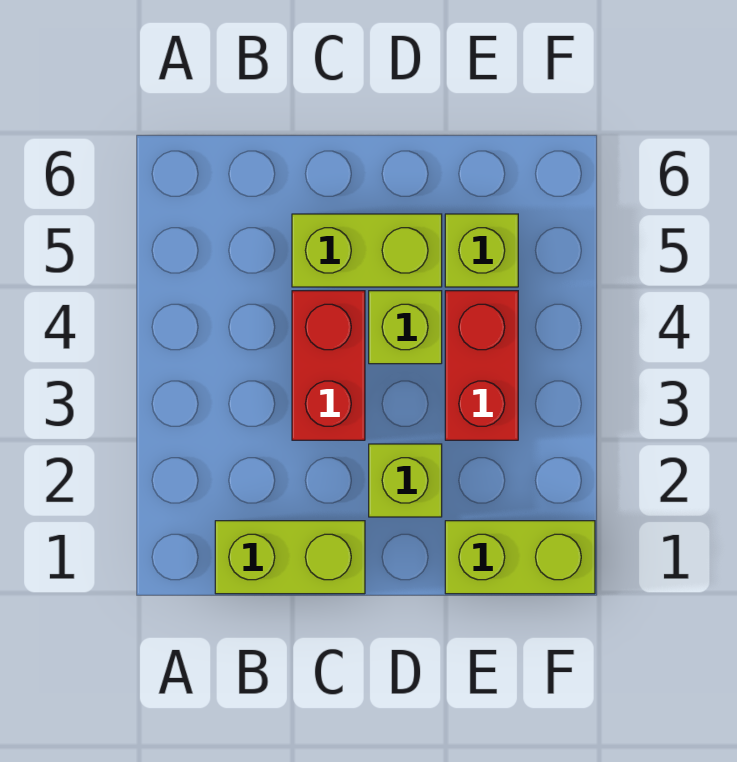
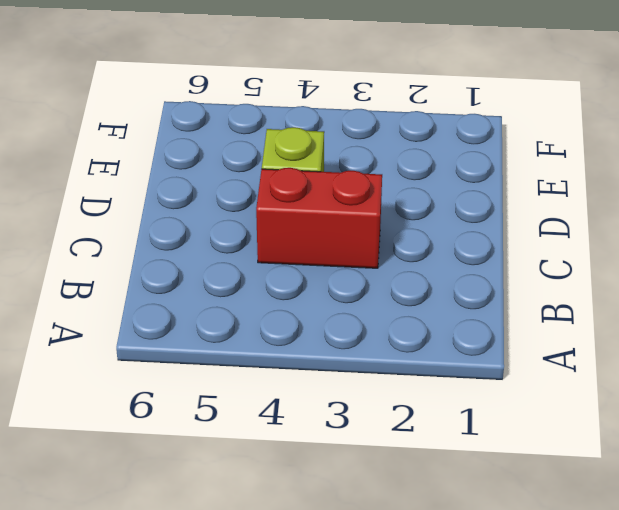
none -> lime 1x2 brick [215,521,365,594]
none -> lime 1x2 brick [292,214,442,287]

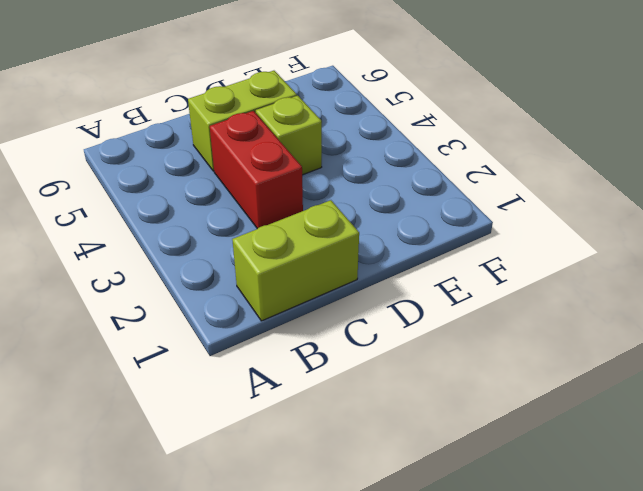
none -> lime 1x1 brick [369,444,442,517]
none -> lime 1x2 brick [445,521,595,594]

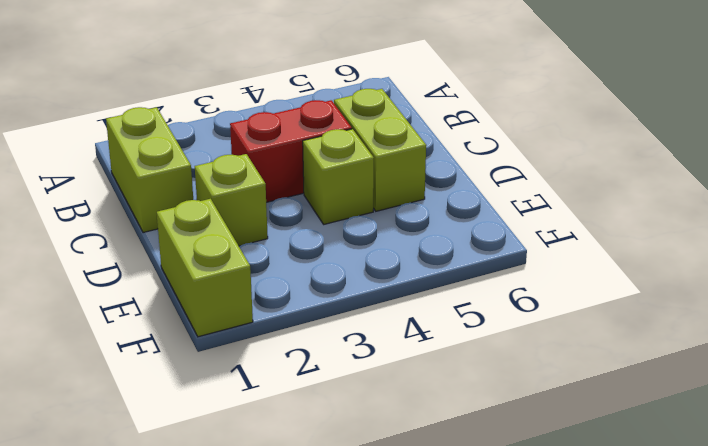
none -> red 1x2 brick [445,291,518,440]
none -> lime 1x1 brick [445,214,518,287]

